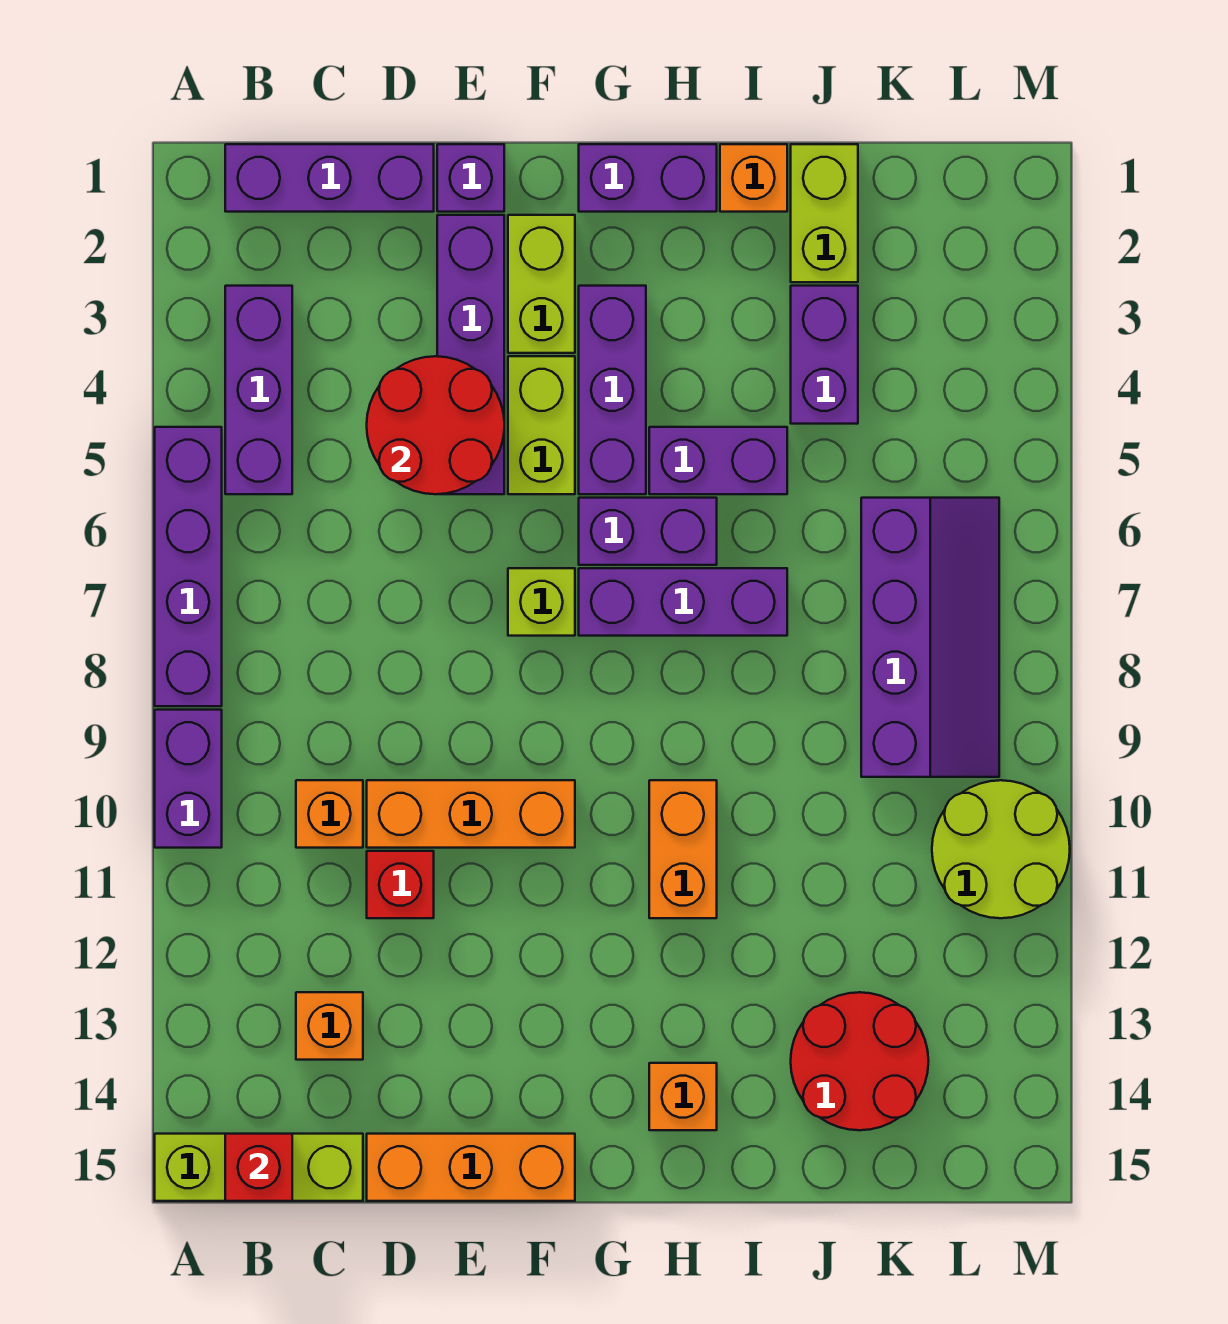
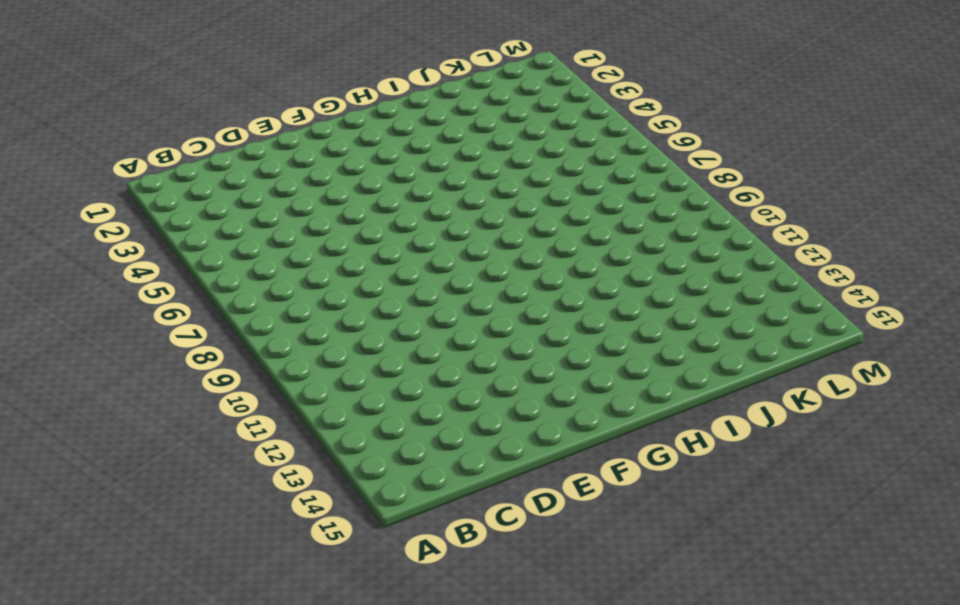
none -> purple 1x4 brick [155,427,222,706]
none -> purple 1x2 brick [155,710,222,848]
none -> lime 1x3 brick [155,1134,363,1201]
none -> purple 1x3 brick [225,144,434,212]

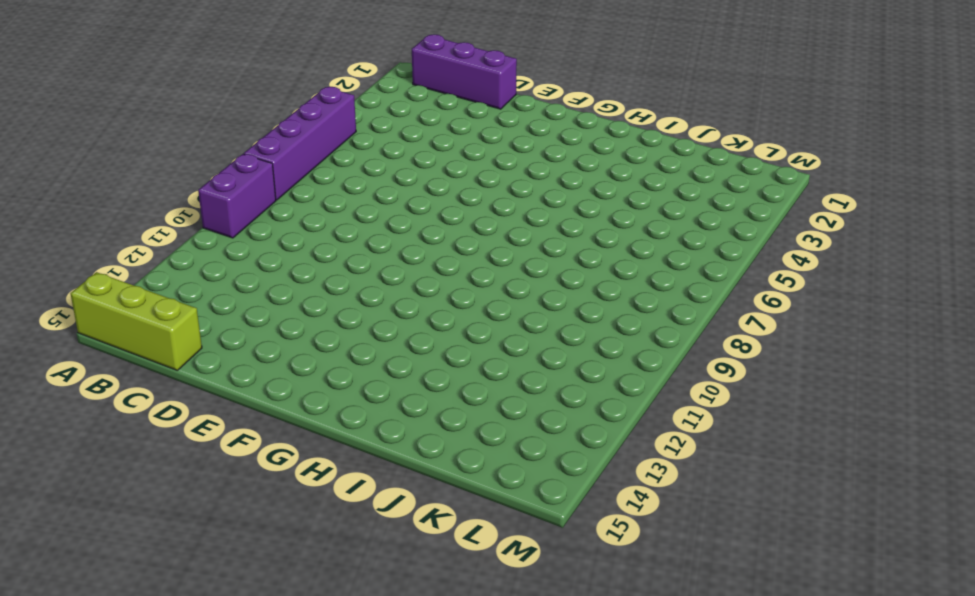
none -> purple 1x3 brick [225,286,292,494]
none -> orange 1x1 brick [296,780,363,848]
none -> orange 1x1 brick [296,992,363,1060]
none -> orange 1x3 brick [367,780,575,848]

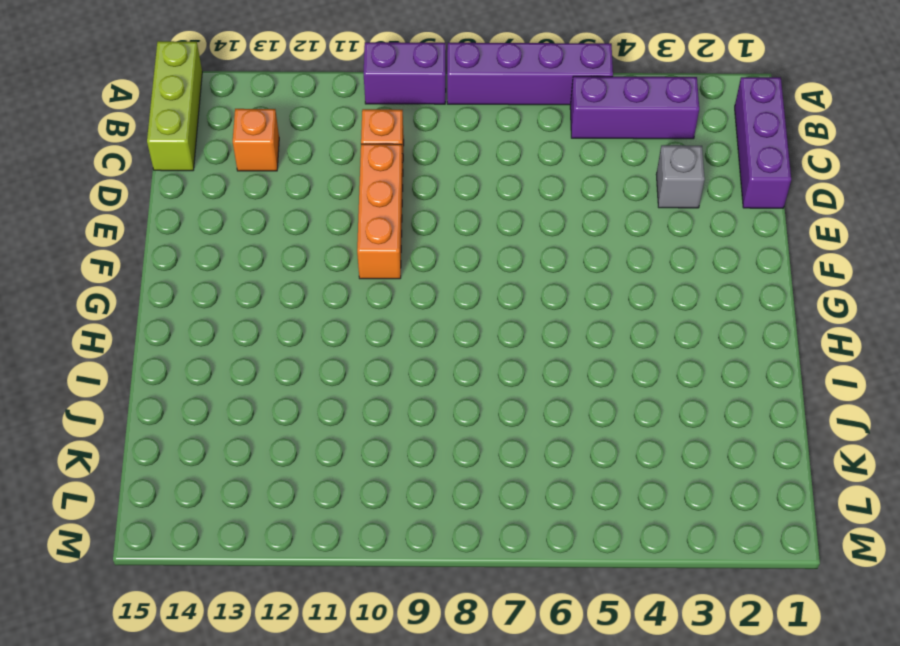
grey 1x1 brick [656,145,705,208] -> none
none -> red 1x1 brick [367,851,434,918]
none -> orange 1x3 brick [367,1134,575,1201]
none -> purple 1x1 brick [437,144,504,212]
none -> purple 1x4 brick [437,215,504,494]

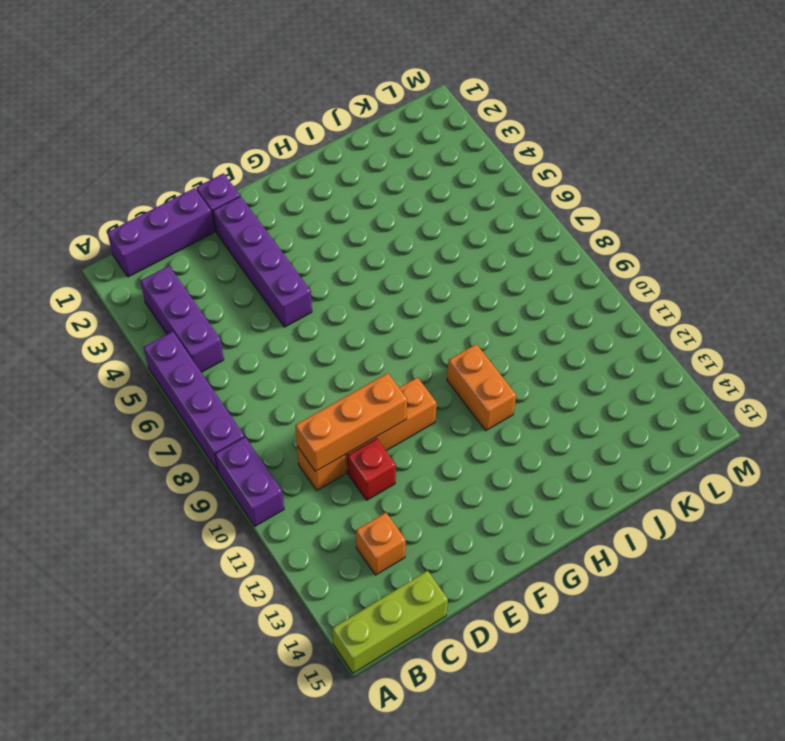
orange 1x3 brick [295,373,407,472] -> orange 1x3 brick moved to [367,1134,575,1201]
none -> lime 1x2 brick [508,215,575,353]
none -> lime 1x2 brick [508,356,575,494]
none -> lime 1x1 brick [508,568,575,636]
none -> purple 1x2 brick [579,144,717,212]

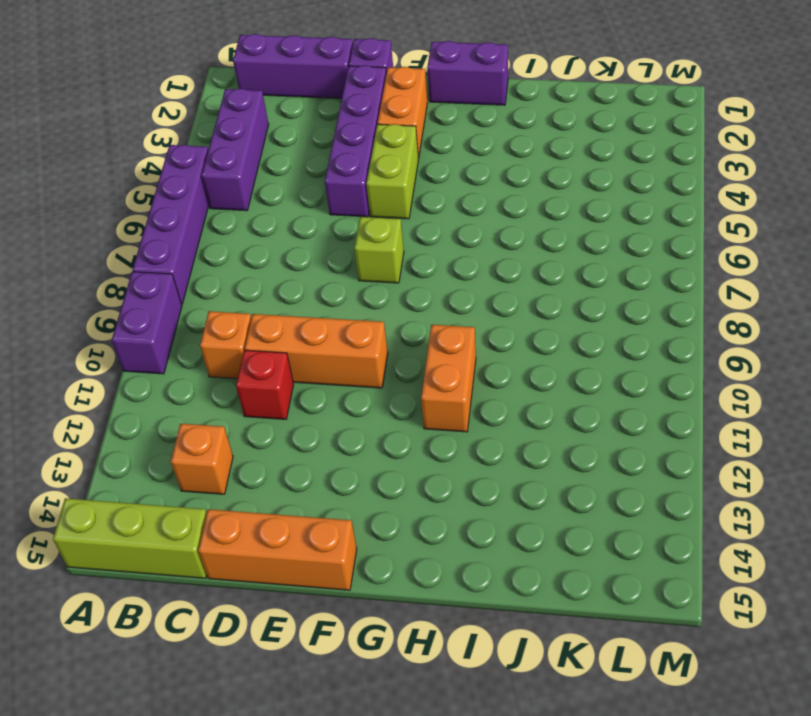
orange 1x2 brick [377,67,427,158] -> lime 1x2 brick [508,215,575,353]
none -> purple 1x3 brick [579,286,646,494]
none -> purple 1x2 brick [579,498,717,565]
none -> purple 1x3 brick [579,568,787,636]
none -> purple 1x2 brick [649,427,787,494]

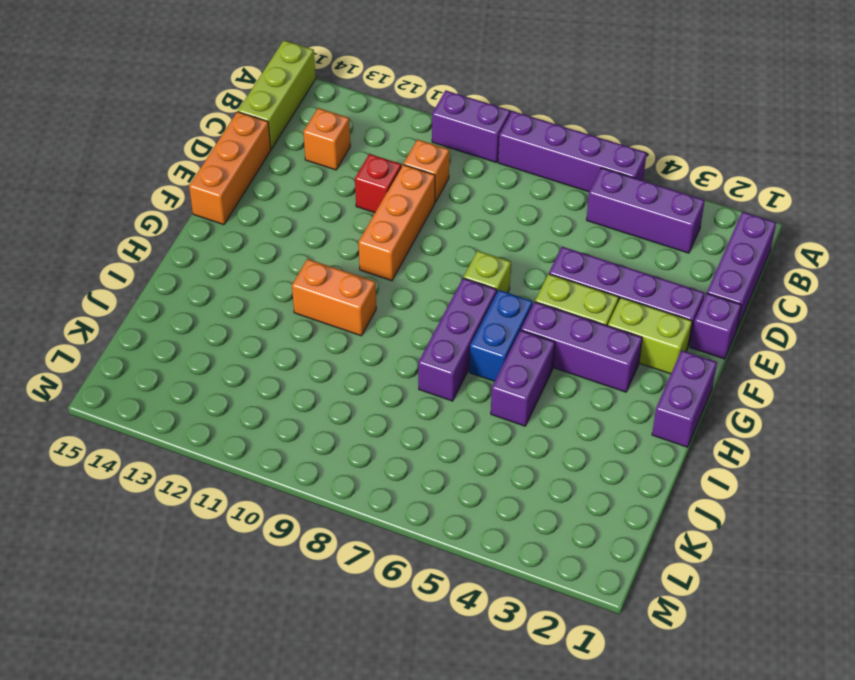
blue 1x2 brick [469,290,533,381] -> purple 1x2 brick [579,498,717,565]
none -> orange 1x1 brick [649,1063,717,1130]
none -> orange 1x1 brick [720,144,787,212]
none -> lime 1x2 brick [791,144,858,282]
none -> purple 1x2 brick [791,286,858,424]

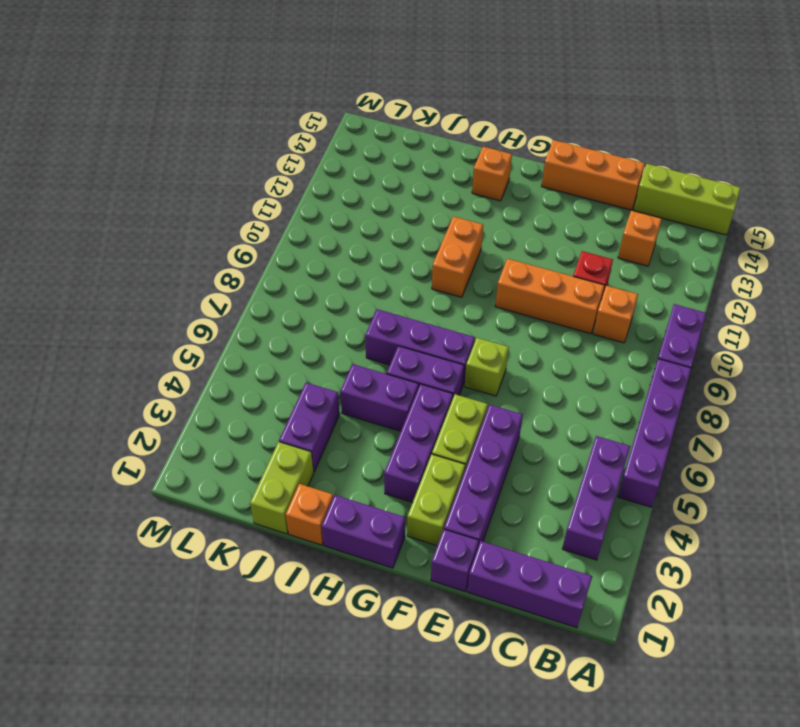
none -> red 2x2 round brick [791,992,929,1130]
none -> purple 2x4 slope [861,498,999,777]
none -> lime 2x2 round brick [932,780,1070,918]
none -> red 1x1 brick [225,1134,292,1201]

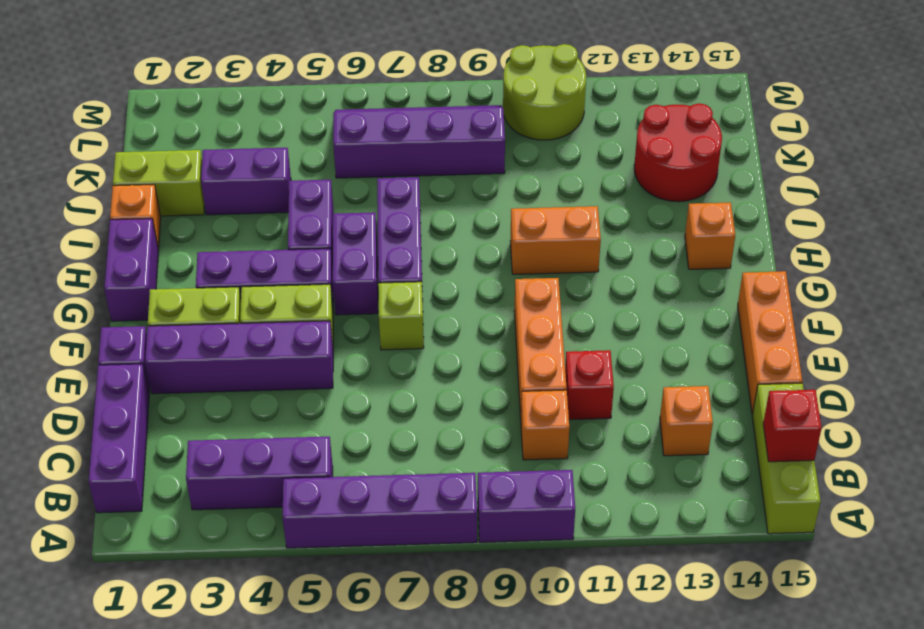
none -> red 2x2 round brick [367,356,504,494]

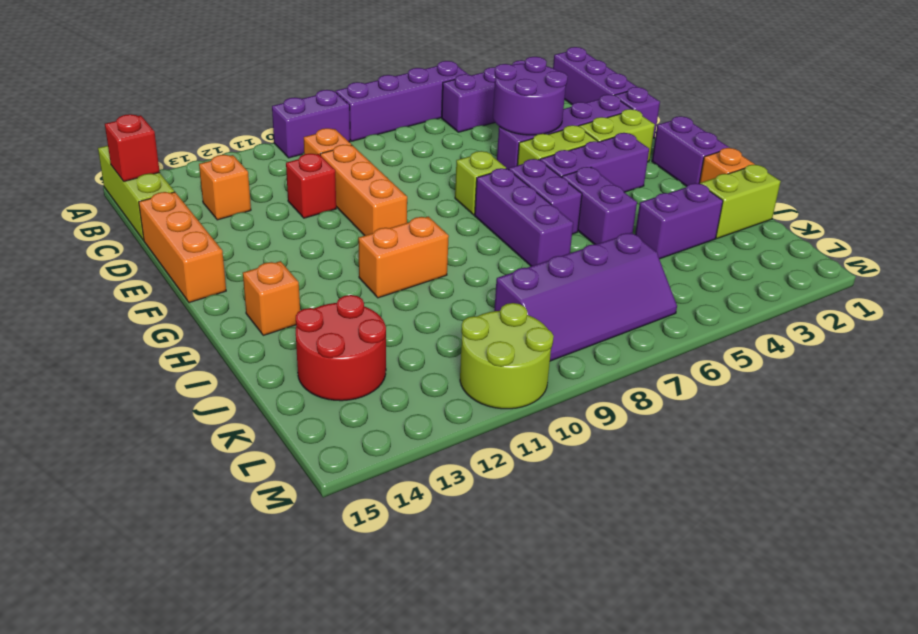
purple 2x2 round brick [493,57,568,135] -> red 2x2 round brick [367,356,504,494]

